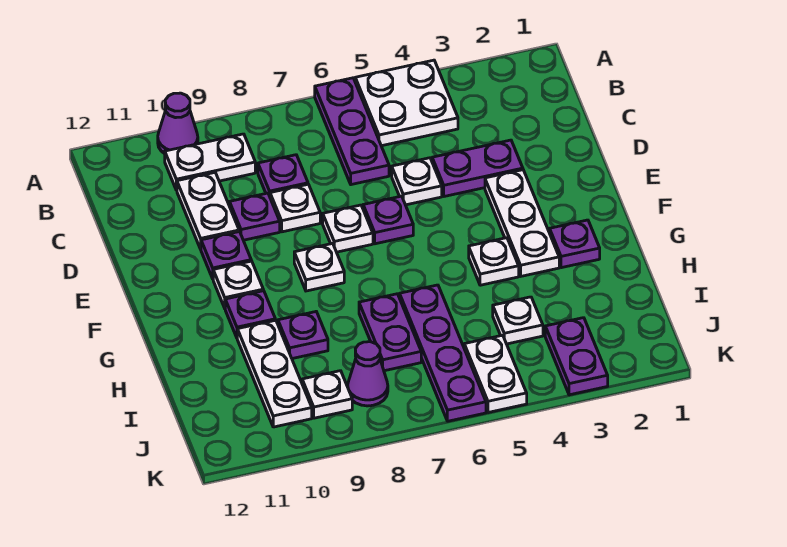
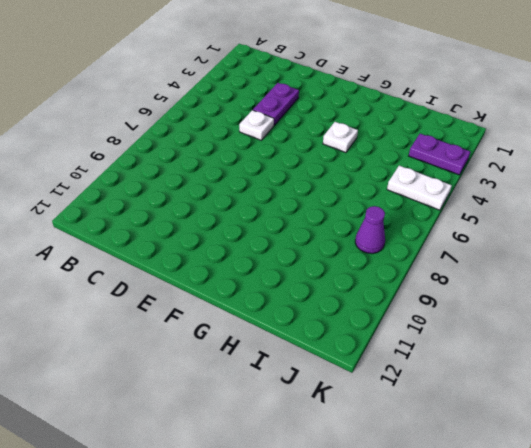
none -> white 2x2 plate [355,60,458,146]
none -> purple 1x3 plate [315,78,389,185]
none -> purple 1x1 cone [158,93,198,154]

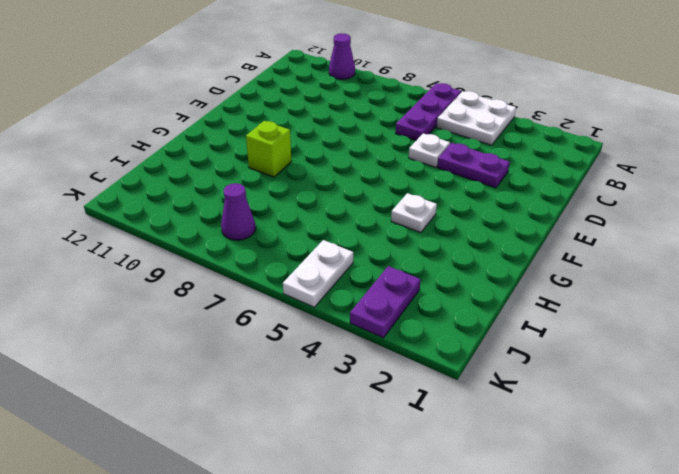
lime 1x1 brick [246,121,291,177] -> none
none -> white 1x2 plate [165,134,255,190]
none -> purple 1x1 plate [258,155,308,196]
none -> white 1x2 plate [177,173,239,249]

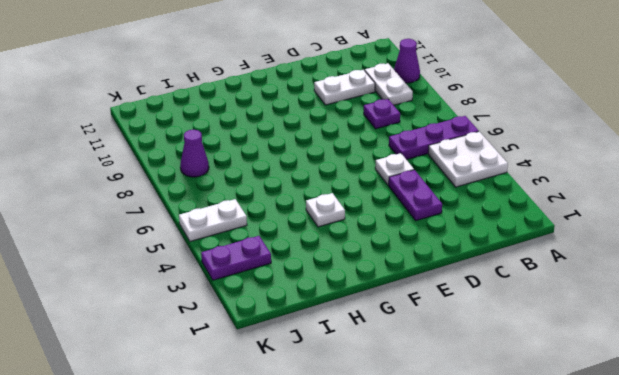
none -> white 1x1 plate [270,184,320,232]
none -> purple 1x1 plate [230,193,280,240]
none -> white 1x3 plate [485,170,559,276]

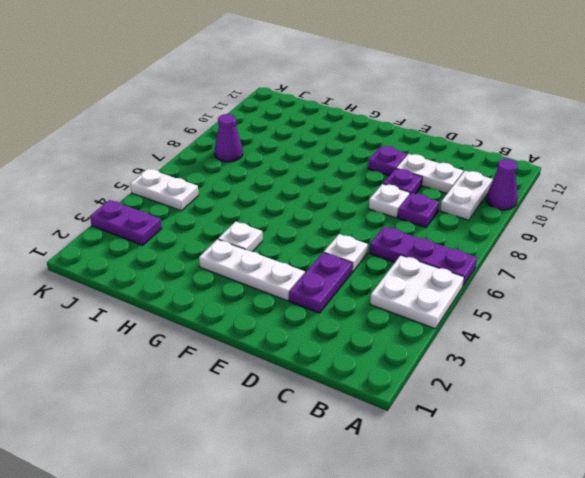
none -> purple 1x1 plate [363,196,413,244]
none -> white 1x1 plate [323,205,373,252]
none -> white 1x1 plate [294,243,344,291]

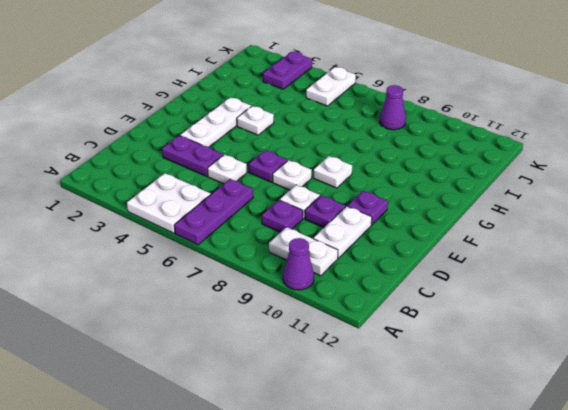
none -> white 1x1 plate [213,261,263,308]
none -> purple 1x1 plate [550,220,600,268]
none -> purple 1x1 plate [225,291,275,338]

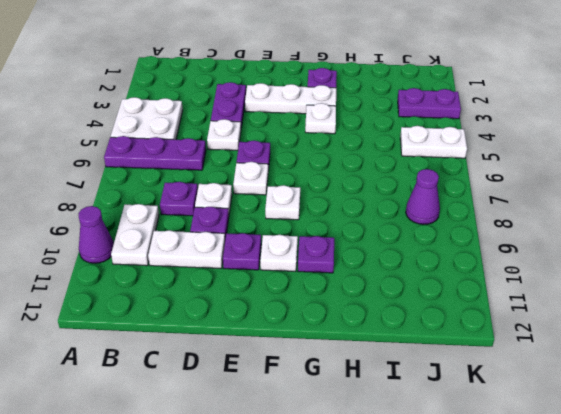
none -> purple 1x4 plate [400,285,486,421]
none -> purple 1x2 plate [359,294,421,371]
none -> purple 1x1 plate [278,312,328,359]

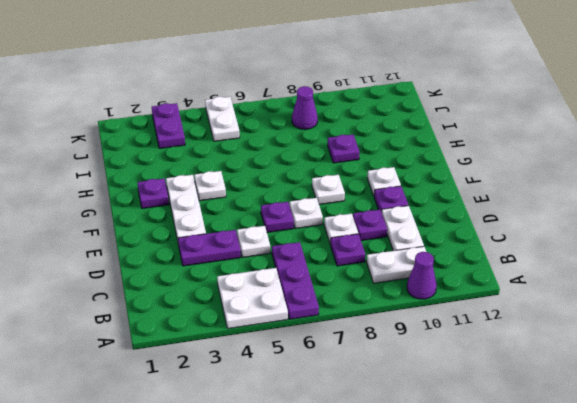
none -> purple 1x1 plate [225,291,275,338]
none -> purple 1x4 plate [400,285,486,421]
none -> purple 1x2 plate [359,294,421,371]

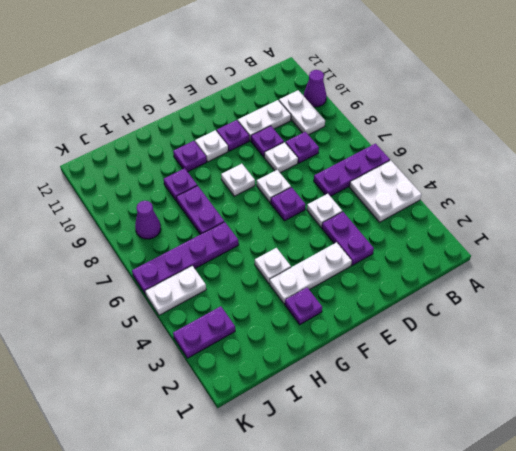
purple 1x2 plate [176,186,224,234] -> purple 1x2 plate turned to [359,294,421,371]
none -> white 1x3 plate [237,320,312,427]
none -> white 1x1 plate [493,297,543,344]
none -> white 1x1 plate [302,371,352,418]

